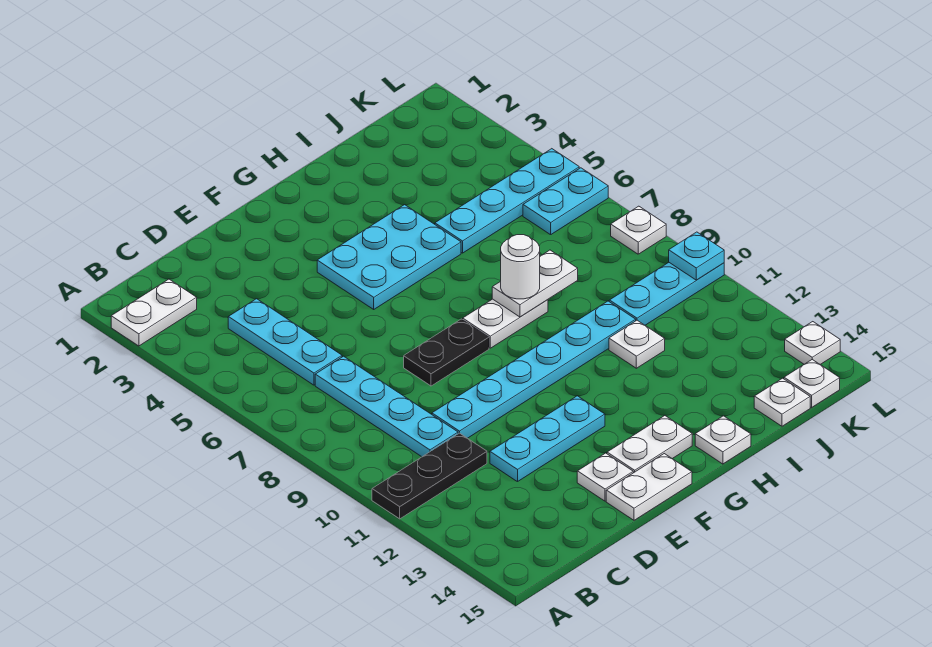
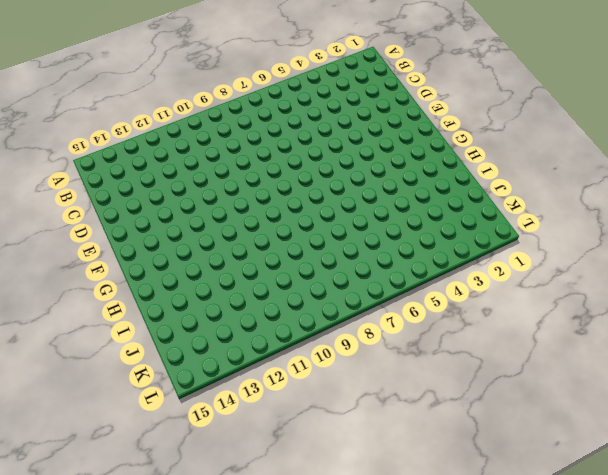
none -> white 1x2 plate [111,279,197,346]
none -> black 1x3 plate [372,433,487,519]
none -> cyan 1x3 plate [228,299,342,385]

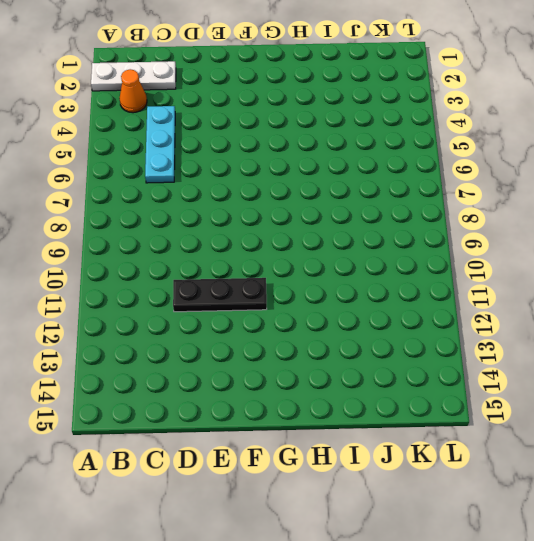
white 1x3 plate [91,61,176,91] -> white 1x2 plate [111,279,197,346]
orange 1x1 cone [119,69,147,113] -> none
black 1x3 plate [173,278,267,312] -> black 1x3 plate moved to [372,433,487,519]
none -> cyan 1x4 plate [315,356,458,457]
none -> cyan 1x6 plate [432,301,636,438]
none -> cyan 1x3 plate [490,396,605,482]

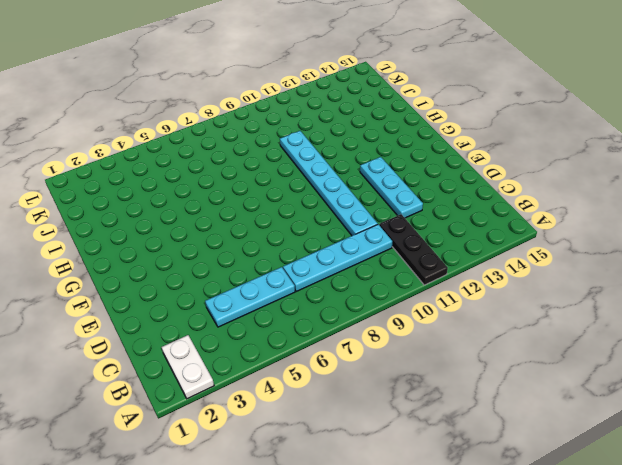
none -> black 1x2 plate [404,319,489,386]
none -> white 1x1 plate [577,453,633,501]
none -> white 1x2 plate [606,454,692,520]

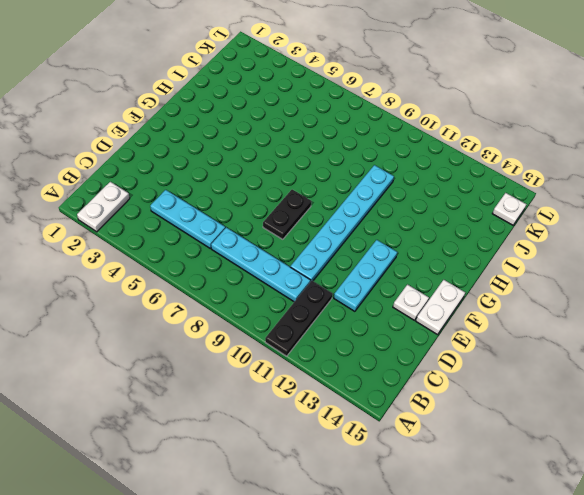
none -> cyan 2x3 plate [317,205,461,309]
none -> white 1x2 plate [607,415,692,473]
none -> white 1x2 plate [463,299,548,348]

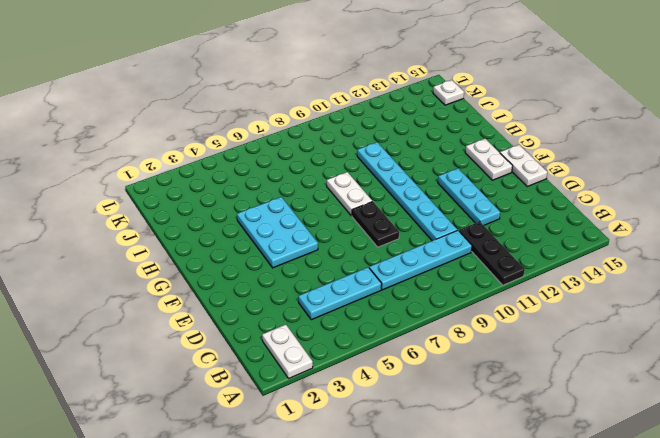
none -> white 1x1 plate [577,453,633,501]
none -> white 1x1 plate [695,416,751,464]
none -> cyan 1x4 plate [435,149,579,253]

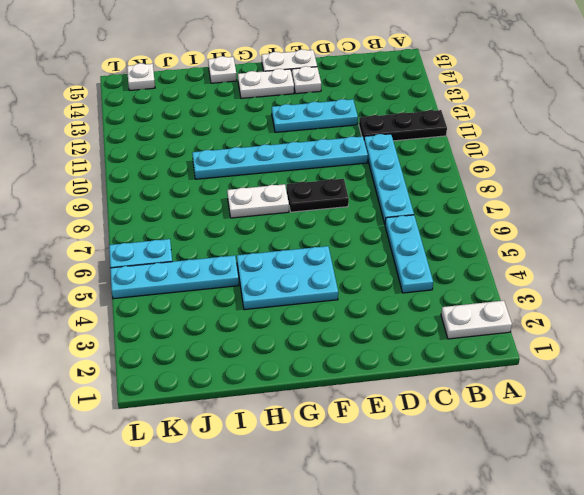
none -> white 1x1 plate [609,320,665,368]
none -> cyan 1x3 plate [609,263,724,325]
none -> white 1x1 plate [754,378,810,426]

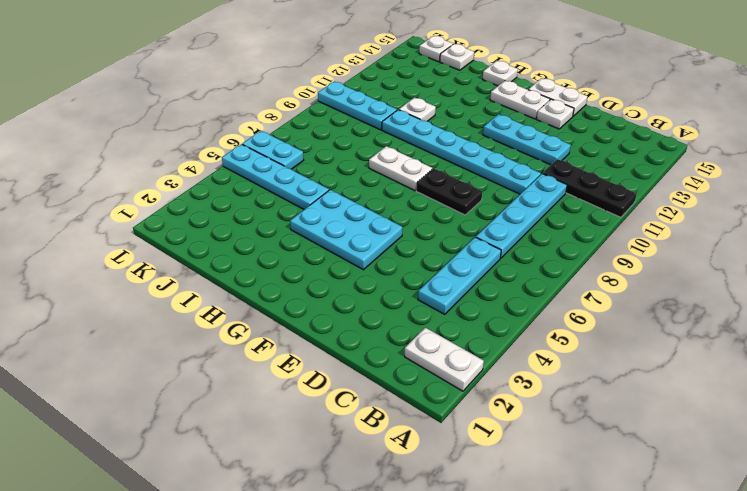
none -> white 1x1 plate [611,206,666,254]
none -> white 1x1 plate [785,322,840,365]
none -> white 1x2 plate [492,250,578,317]

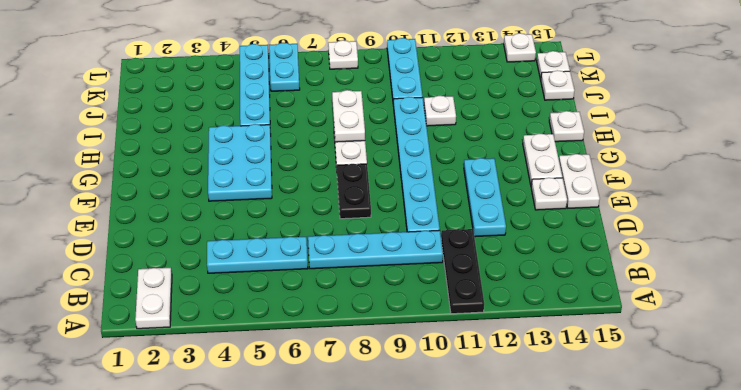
none -> cyan 1x1 plate [669,232,724,280]
none -> white 1x1 round brick [501,235,540,299]

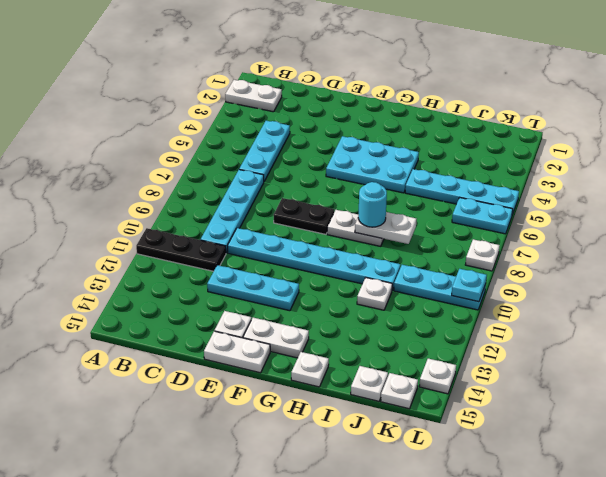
cyan 1x1 round brick [358,182,387,227] -> white 1x1 round brick [501,235,540,299]

